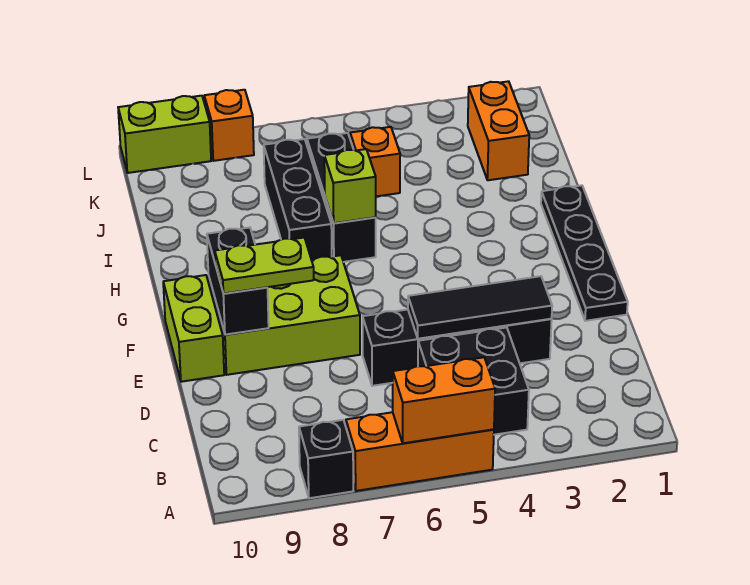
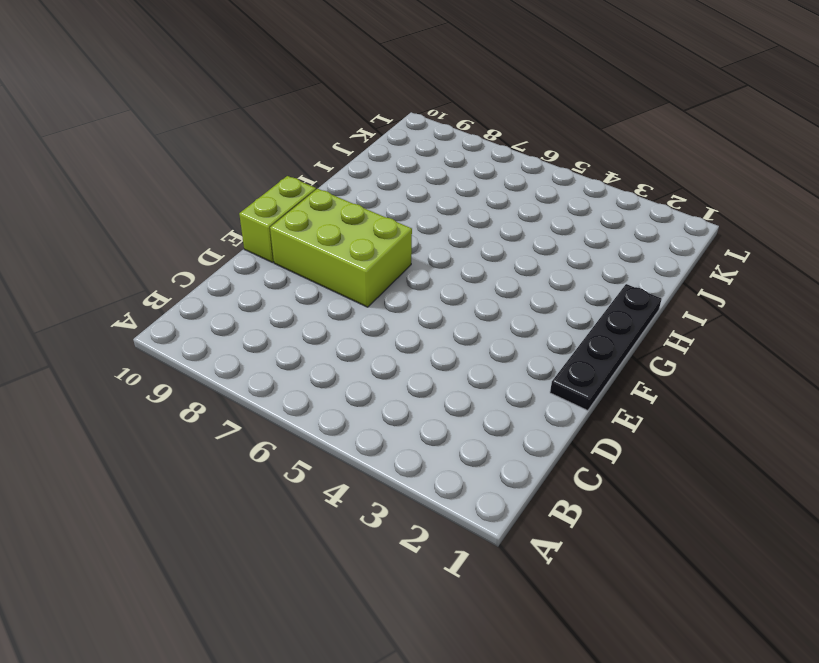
none -> orange 1x3 brick [346,412,494,491]
none -> black 1x1 brick [299,420,353,498]
none -> black 2x2 brick [418,327,529,435]

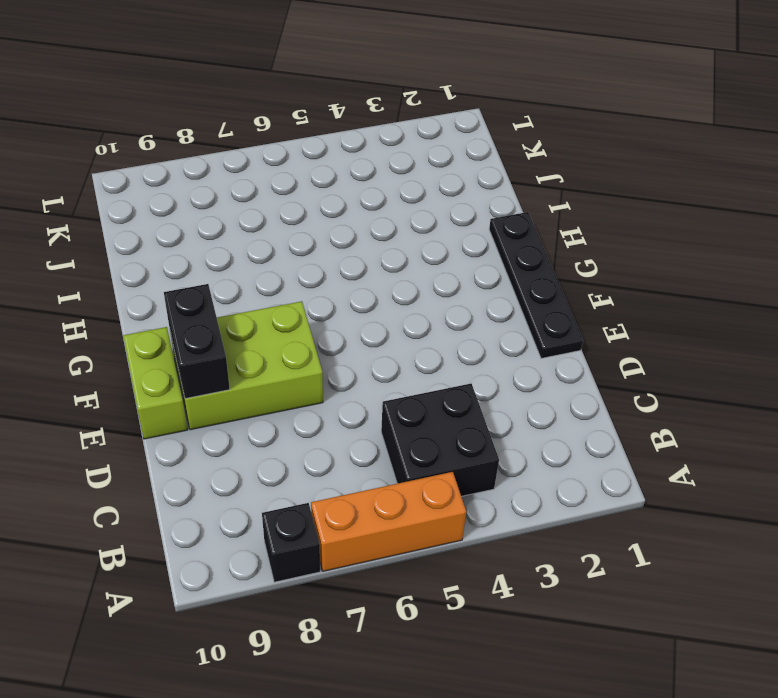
none -> black 1x4 brick [363,309,552,386]
none -> black 1x3 brick [307,133,376,262]
none -> black 1x3 brick [264,139,332,260]

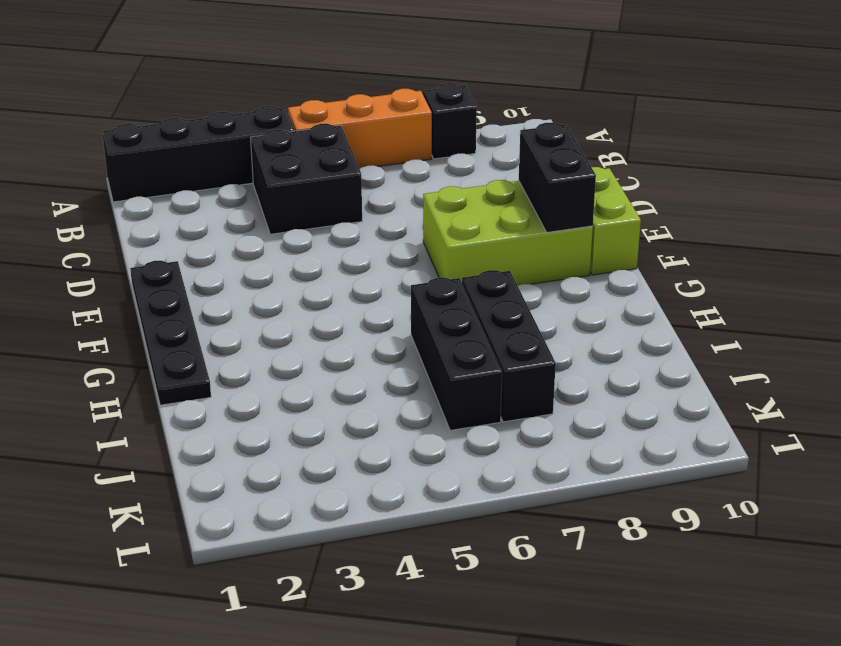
black 1x4 brick [102,106,294,202] -> black 1x4 brick moved to [363,309,552,386]
none -> orange 1x2 brick [468,81,529,180]
none -> orange 1x1 brick [350,127,400,196]
none -> orange 1x1 brick [204,90,254,161]

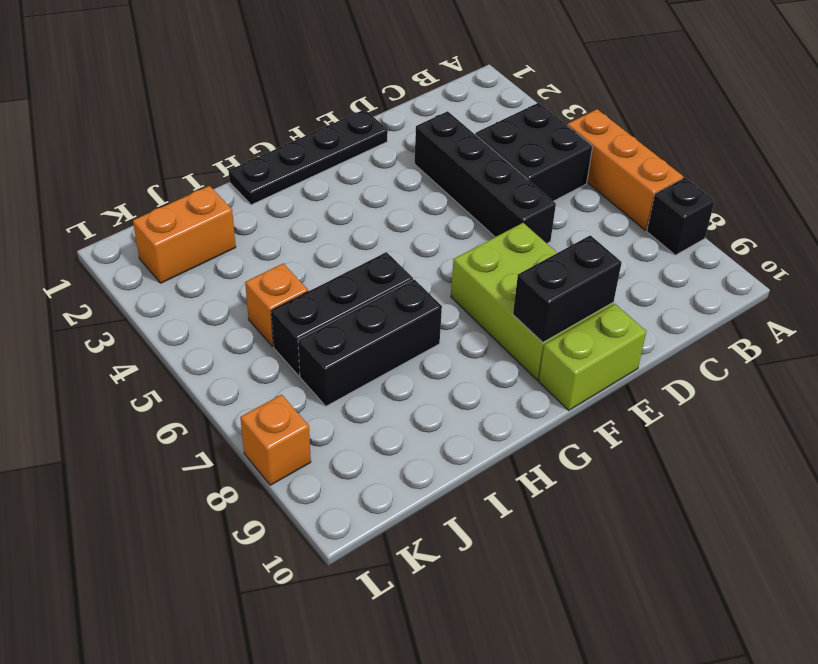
none -> lime 1x2 brick [118,96,211,173]
none -> orange 1x2 brick [393,357,495,443]
none -> black 1x3 tile [408,276,552,339]

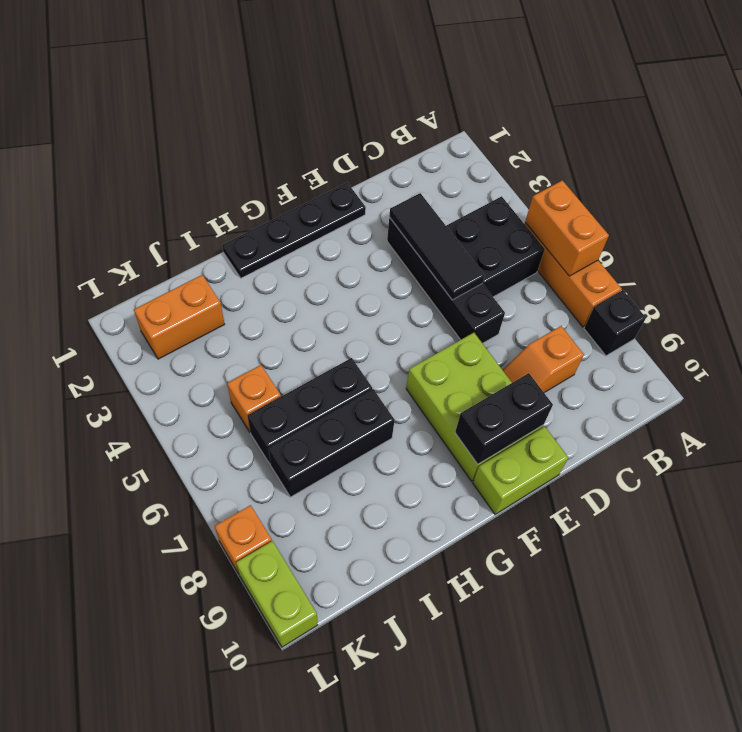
orange 1x2 slope [503,326,584,393] -> none
none -> lime 1x1 brick [324,149,376,223]
none -> lime 1x2 plate [215,238,314,294]

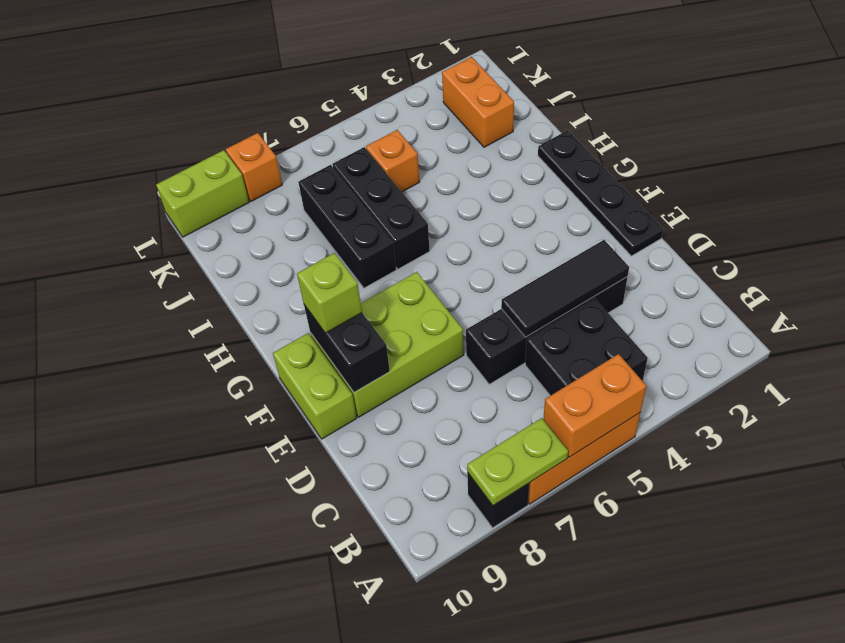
lime 1x2 plate [467,418,568,505] -> lime 1x2 plate moved to [215,238,314,294]
lime 1x1 brick [297,253,362,333] -> lime 1x1 brick moved to [324,149,376,223]

